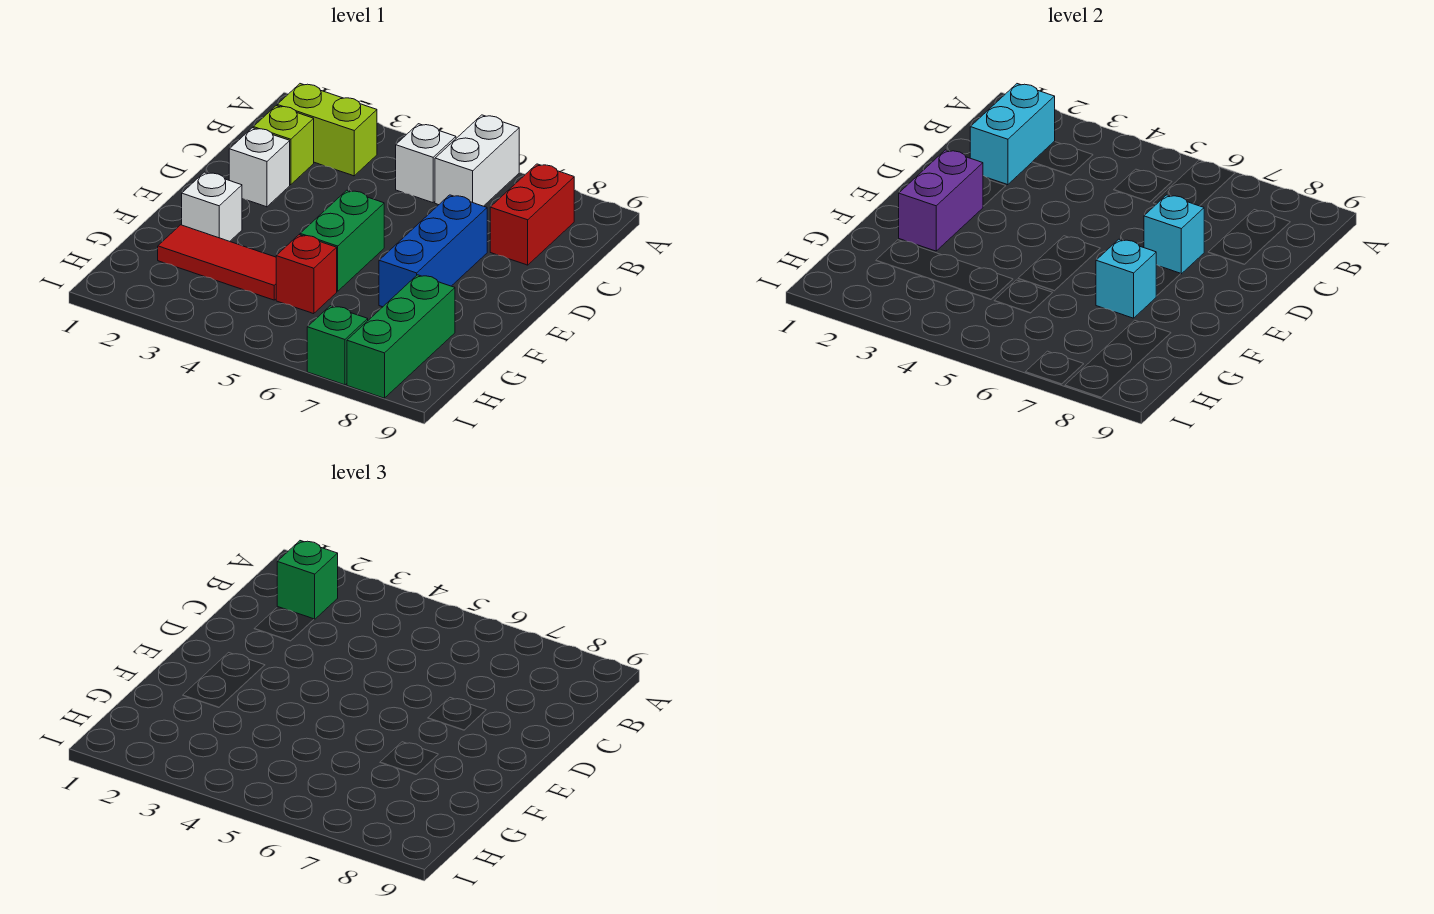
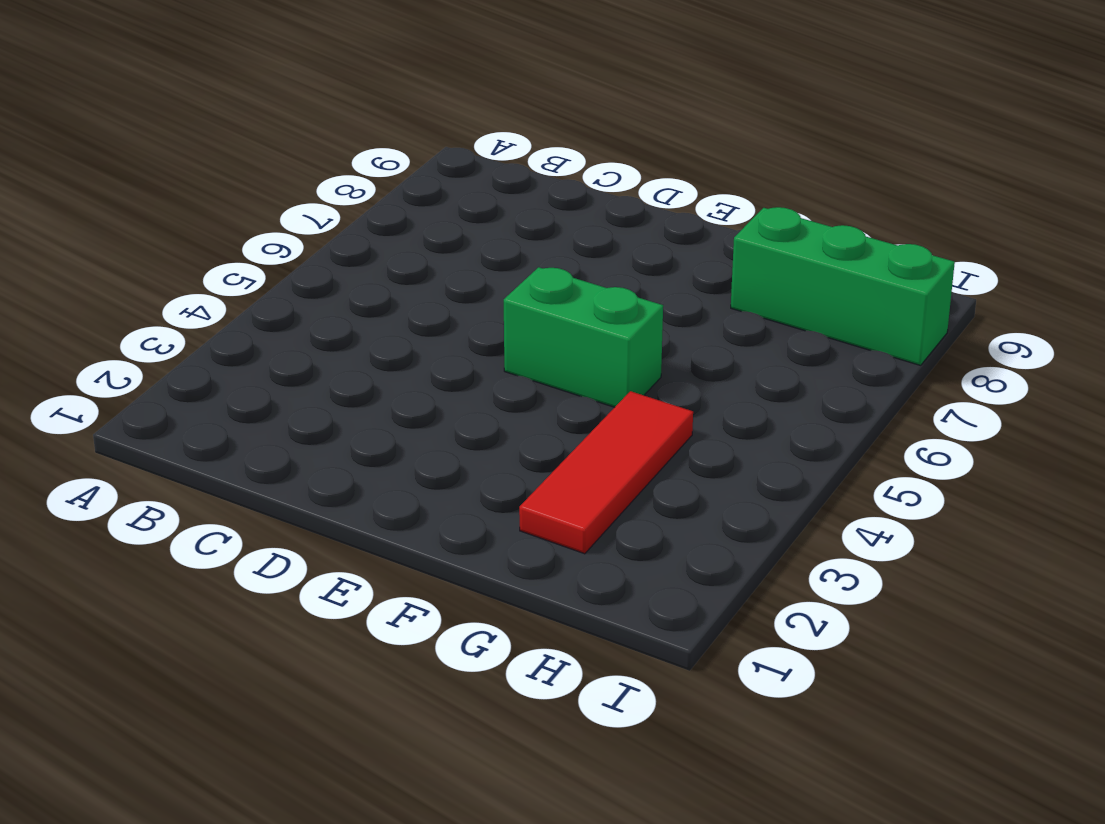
none -> white 1x2 brick [435,115,519,206]
none -> lime 1x2 brick [277,84,377,176]
none -> white 1x1 brick [396,124,456,203]

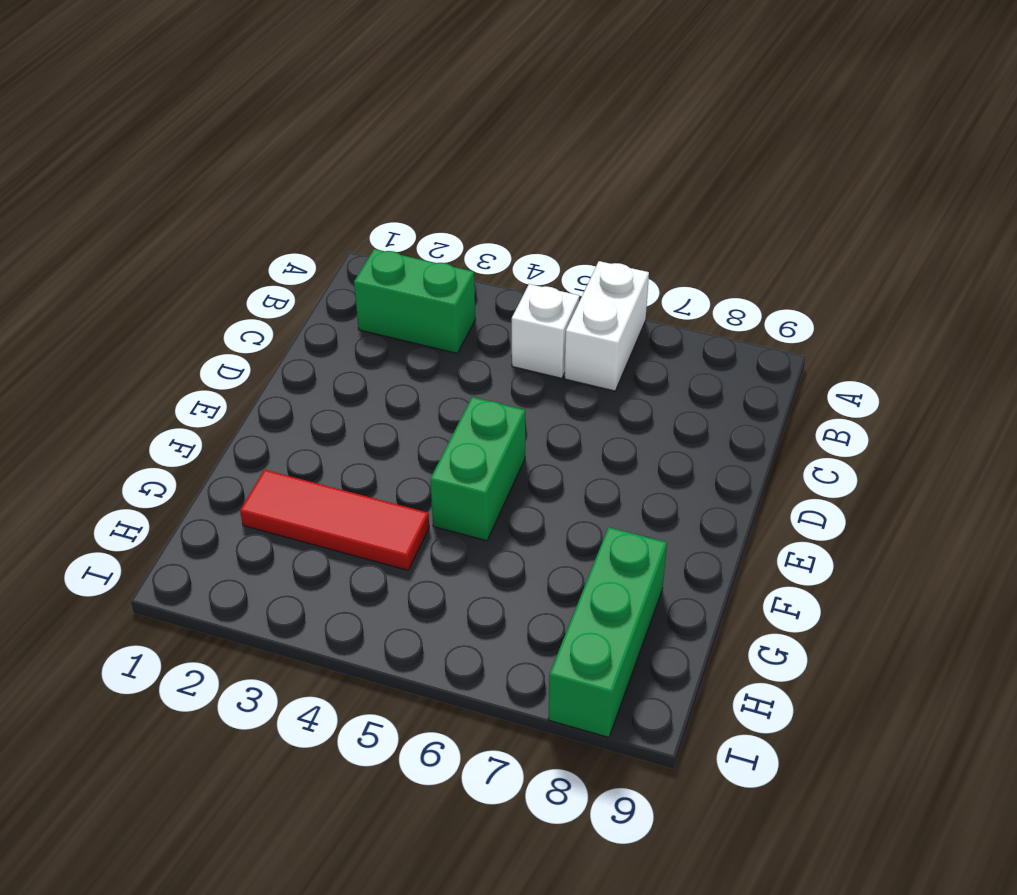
green 1x2 brick [354,249,475,353] -> lime 1x2 brick [277,84,377,176]
none -> red 1x2 brick [490,164,574,265]
none -> lime 1x1 brick [253,106,314,185]
none -> white 1x1 brick [229,128,290,207]

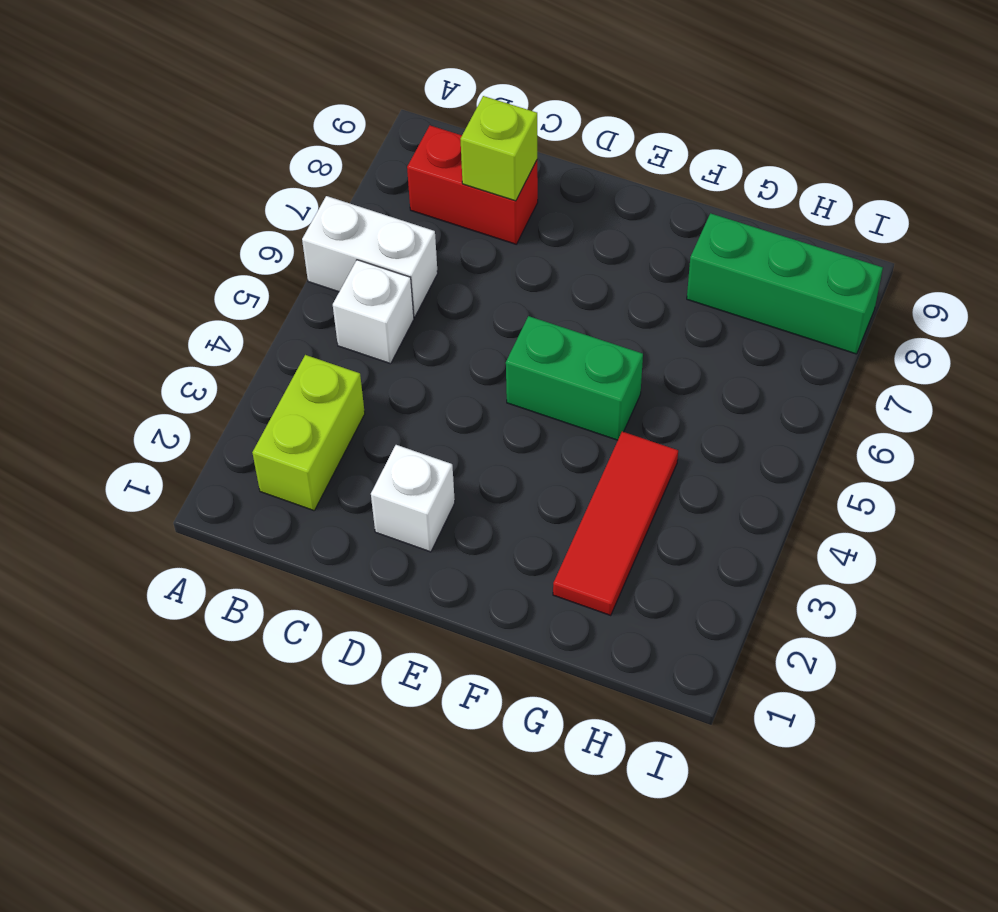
lime 1x1 brick [461,96,537,201] -> lime 1x1 brick moved to [253,106,314,185]
none -> blue 1x3 brick [379,195,487,307]
none -> white 1x1 brick [182,172,242,241]
none -> red 1x1 brick [276,235,337,314]

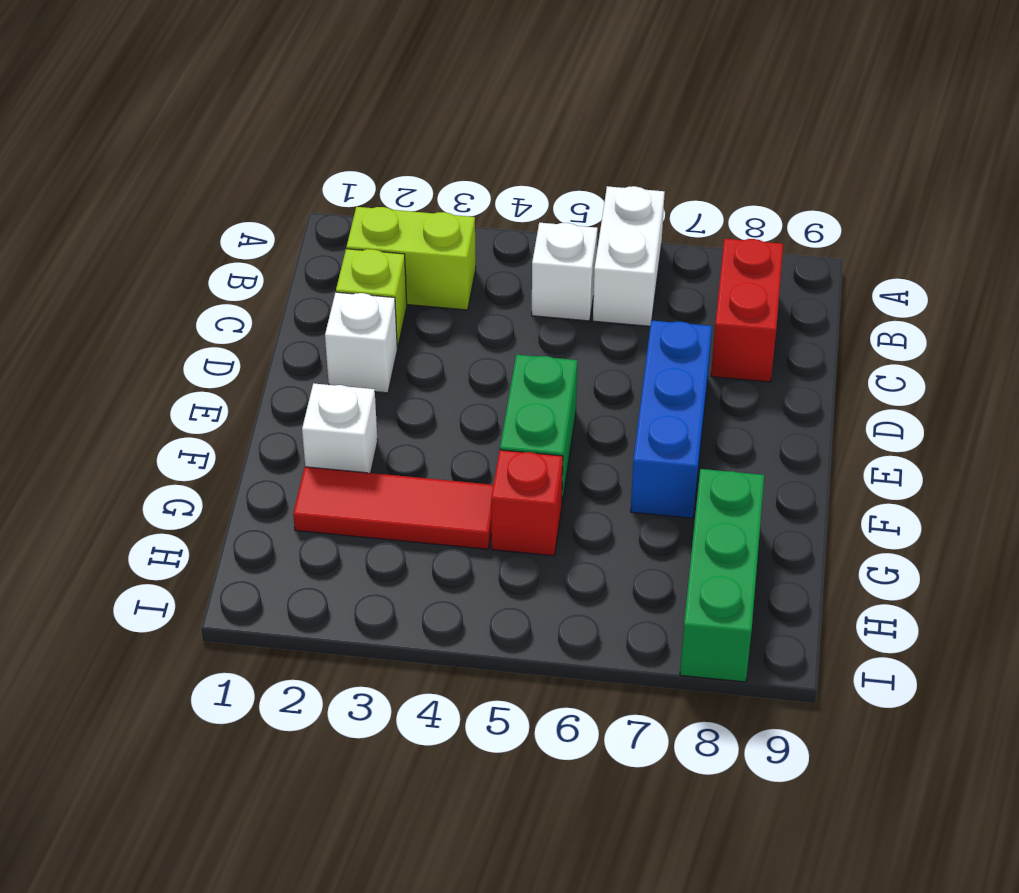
none -> green 1x1 brick [307,306,368,385]
none -> cyan 1x2 brick [970,84,1055,185]
none -> cyan 1x1 brick [1144,195,1204,274]

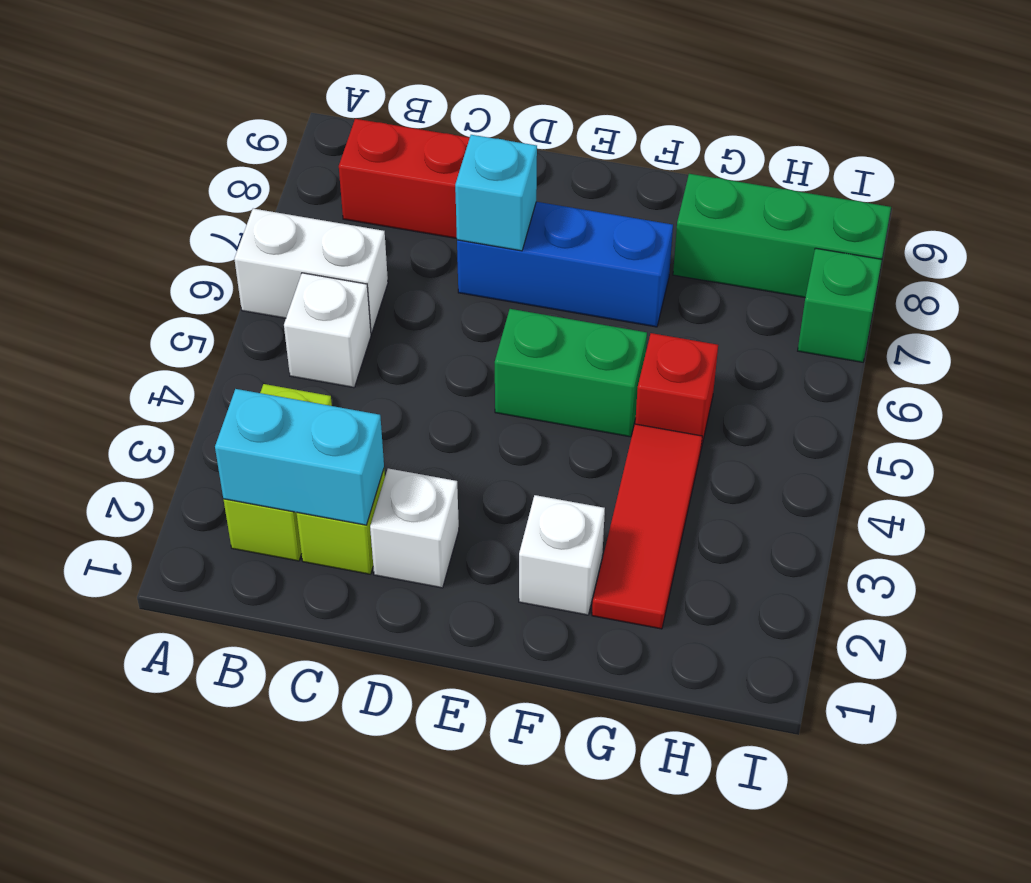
none -> purple 1x2 brick [899,150,983,251]
none -> cyan 1x1 brick [1096,239,1156,318]
none -> green 1x1 brick [277,541,338,619]

